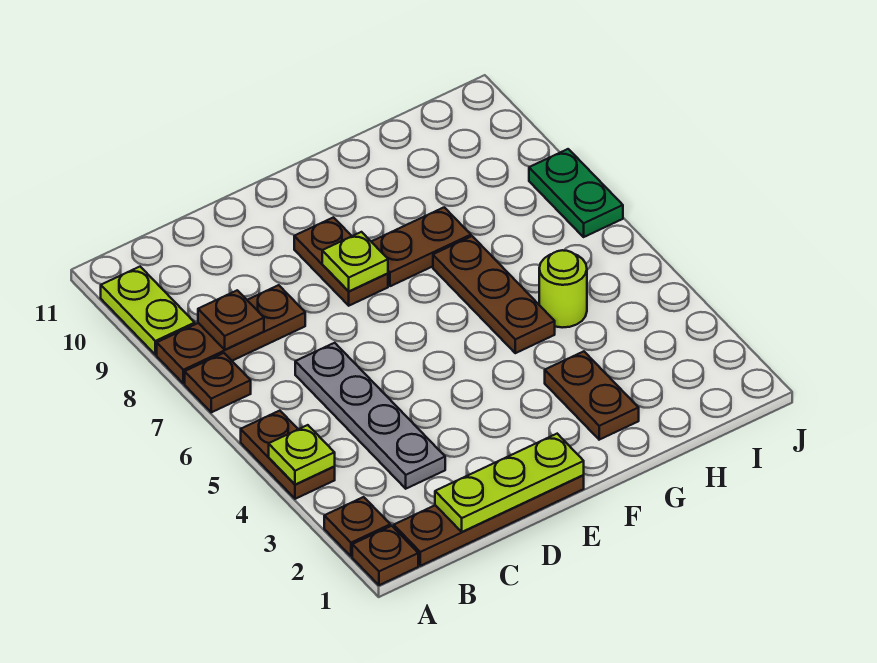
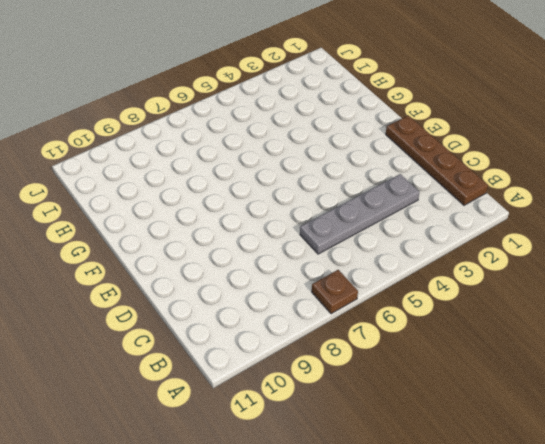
none -> brown 1x1 plate [352,526,418,585]
none -> brown 1x1 plate [324,497,390,556]
none -> brown 1x2 plate [241,411,335,499]

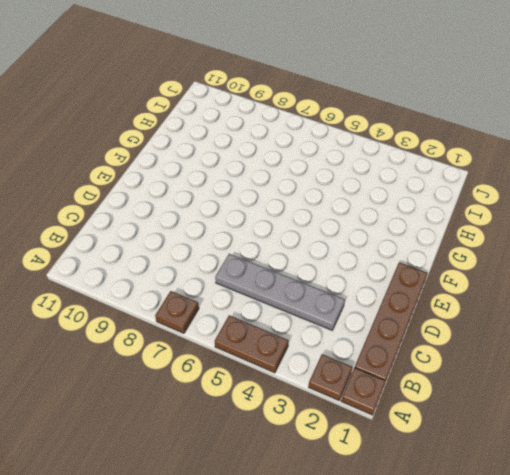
none -> brown 1x3 plate [157,285,305,384]
none -> lime 1x2 plate [101,267,195,355]
none -> brown 1x2 plate [294,217,388,306]

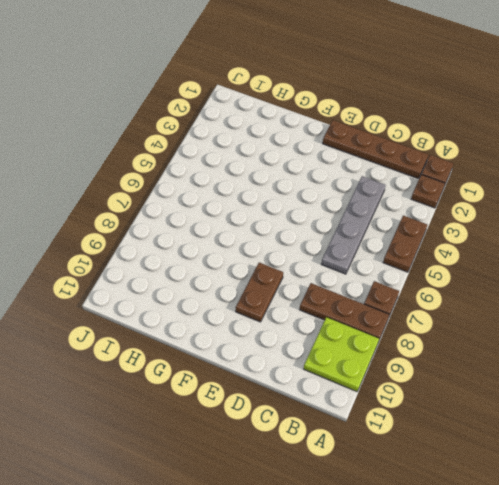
lime 2x2 plate [304,317,379,392] -> lime 1x2 plate [101,267,195,355]
none -> brown 1x2 plate [371,207,471,286]
none -> brown 1x2 plate [545,351,639,440]
none -> brown 1x3 plate [433,236,555,353]

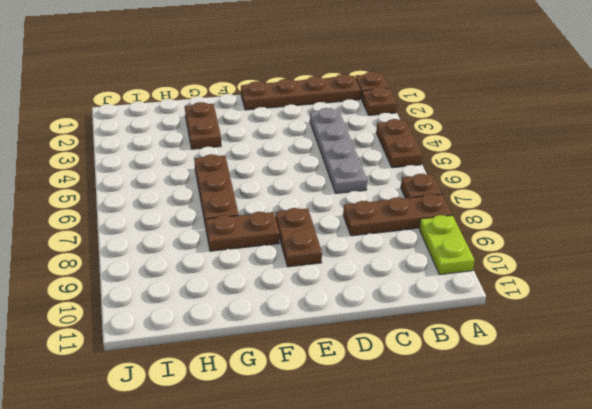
none -> lime 1x1 round brick [539,250,587,328]
none -> green 1x2 plate [529,149,623,237]
none -> lime 1x1 plate [269,425,335,485]

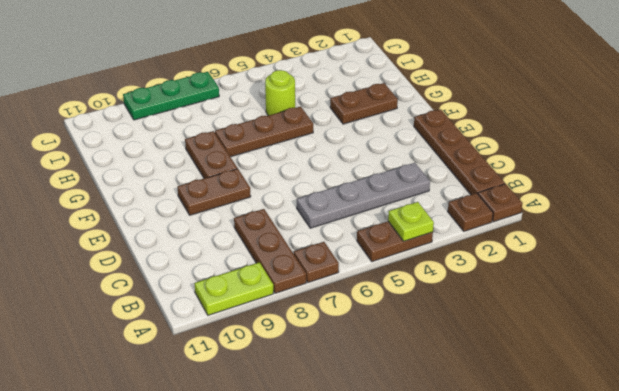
green 1x3 plate [123,72,219,120] -> green 1x2 plate [529,149,623,237]
none -> brown 1x1 plate [198,290,264,350]
none -> lime 1x3 plate [435,434,584,532]
none -> lime 1x1 plate [322,232,388,291]

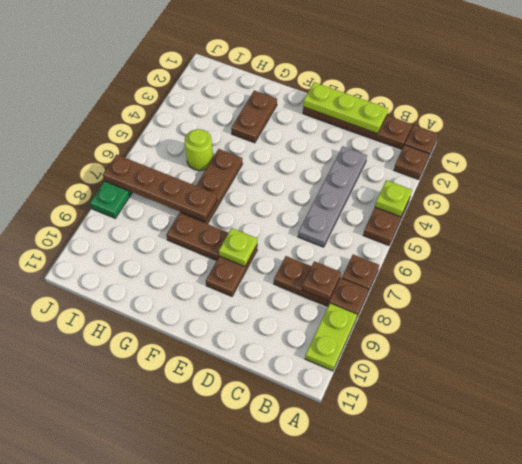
brown 1x4 plate [103,155,217,221] -> none

